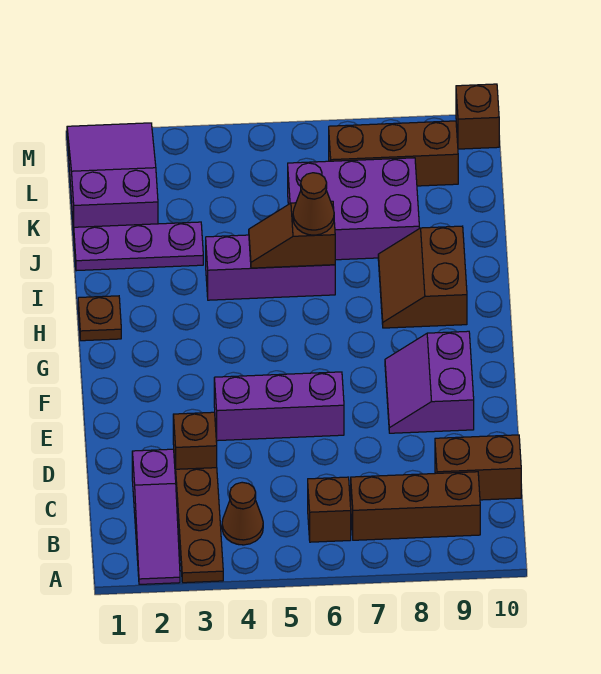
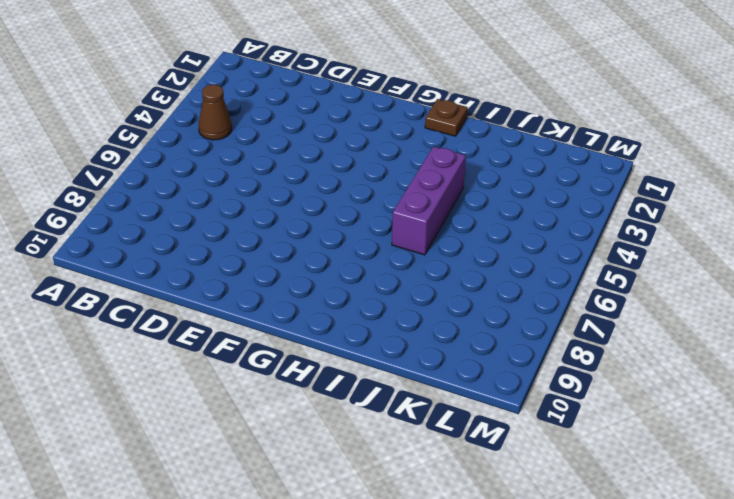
none -> purple 1x3 slope [132,449,180,584]
none -> brown 1x3 plate [175,468,223,583]
none -> brown 1x1 brick [308,477,351,542]

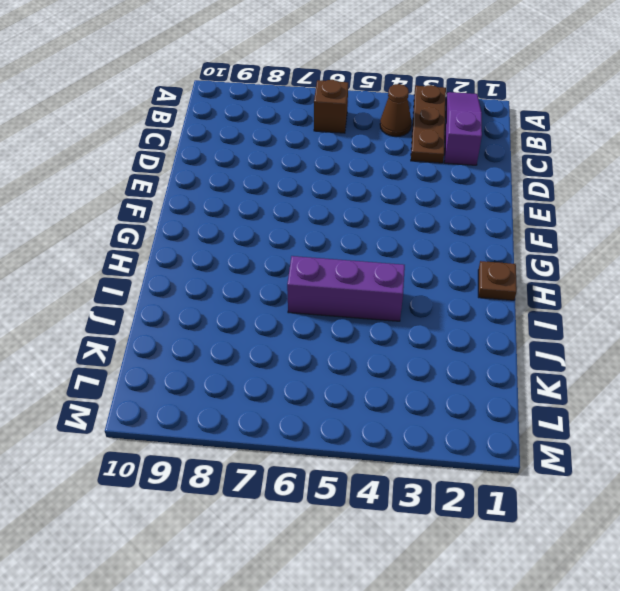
none -> brown 1x3 brick [351,472,480,540]
none -> brown 1x2 brick [435,435,521,500]
none -> brown 1x1 brick [173,412,217,476]

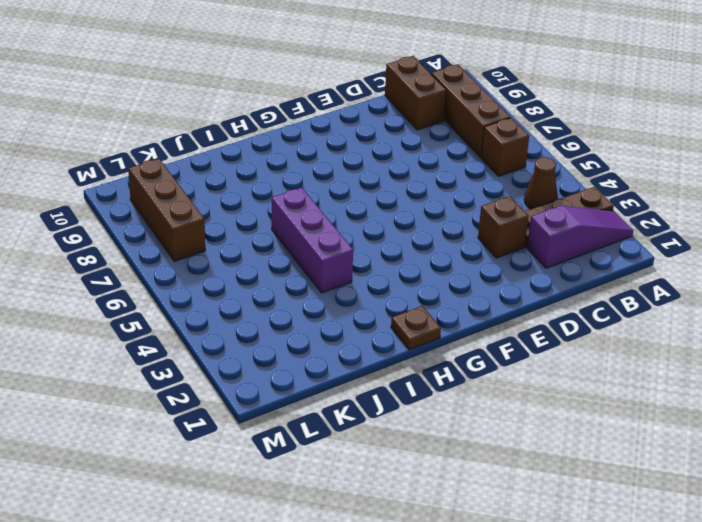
none -> purple 1x3 brick [214,372,344,441]
none -> purple 2x2 slope [385,331,474,433]
none -> brown 2x2 slope [378,226,467,328]

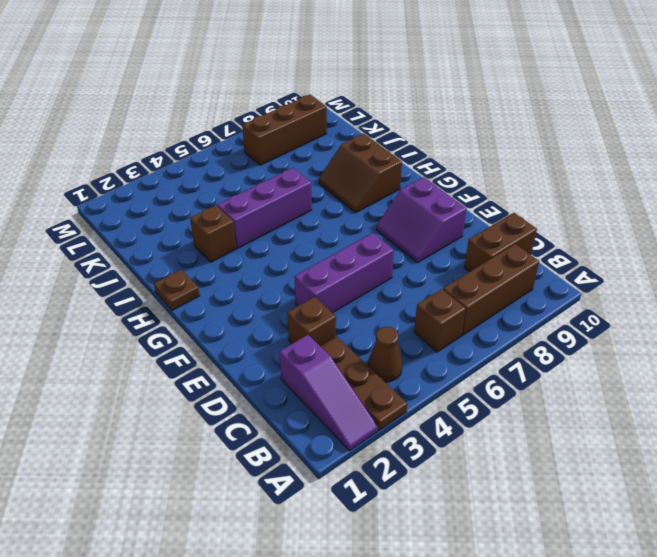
brown 1x1 brick [190,205,236,262] -> brown 1x1 brick moved to [456,84,499,149]
none -> purple 1x3 plate [74,222,203,271]
none -> purple 2x3 brick [288,158,419,260]
none -> purple 2x3 slope [67,123,158,232]

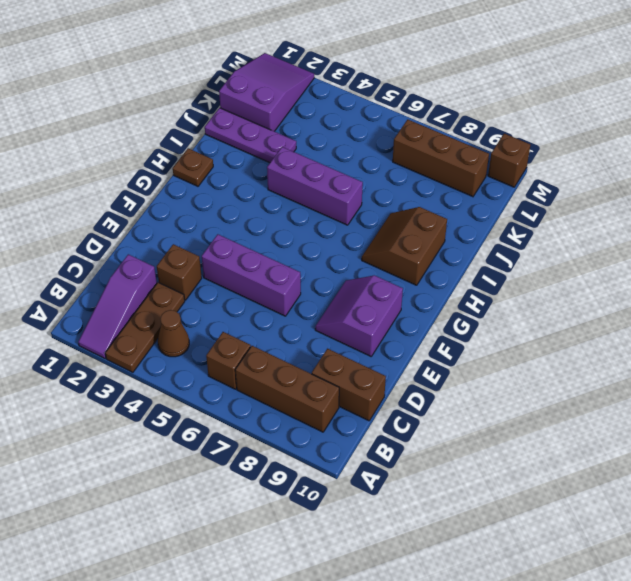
none -> purple 2x3 brick [288,158,419,260]
none -> brown 1x2 slope [249,201,335,268]
none -> brown 1x1 cone [293,173,334,235]

